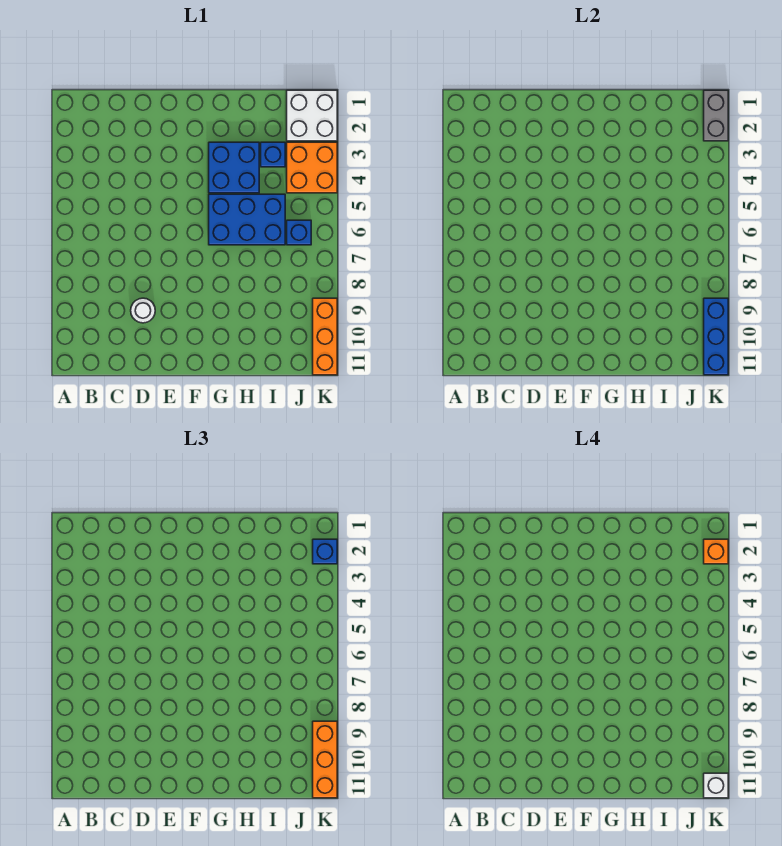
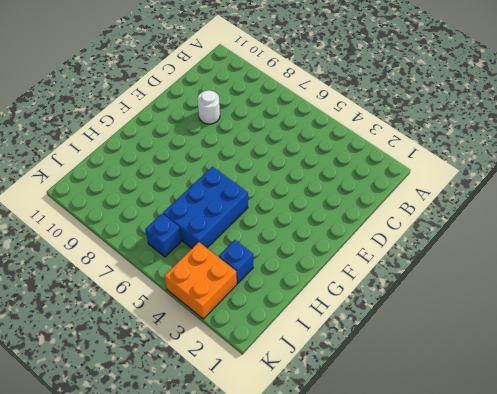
none -> blue 2x2 brick [209,142,259,193]
none -> white 2x2 brick [287,90,337,141]
none -> orange 1x3 brick [313,298,337,375]

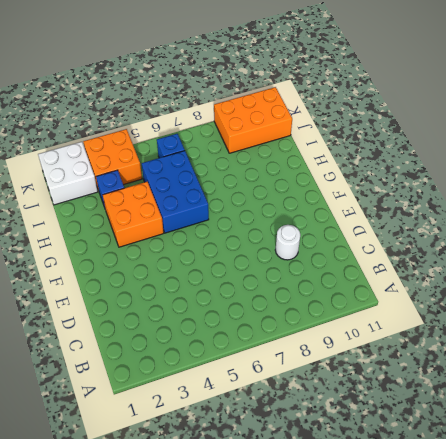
orange 2x2 brick [103,182,164,247] -> blue 2x2 brick [209,142,259,193]
orange 2x3 brick [214,87,292,153] -> orange 1x3 brick [313,298,337,375]
none -> grey 1x2 brick [704,90,728,141]
none -> blue 1x3 brick [704,298,728,375]
none -> blue 1x1 brick [313,539,337,564]

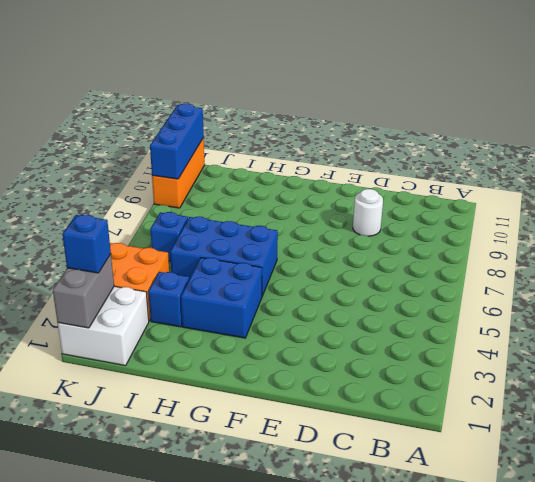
none -> orange 1x3 brick [313,721,337,798]
none -> orange 1x1 brick [704,539,728,564]
none -> white 1x1 brick [704,773,728,798]

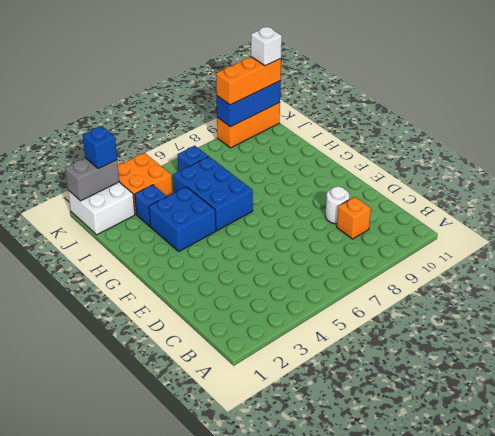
orange 1x1 brick [337,197,371,239] -> orange 1x1 brick moved to [704,539,728,564]

